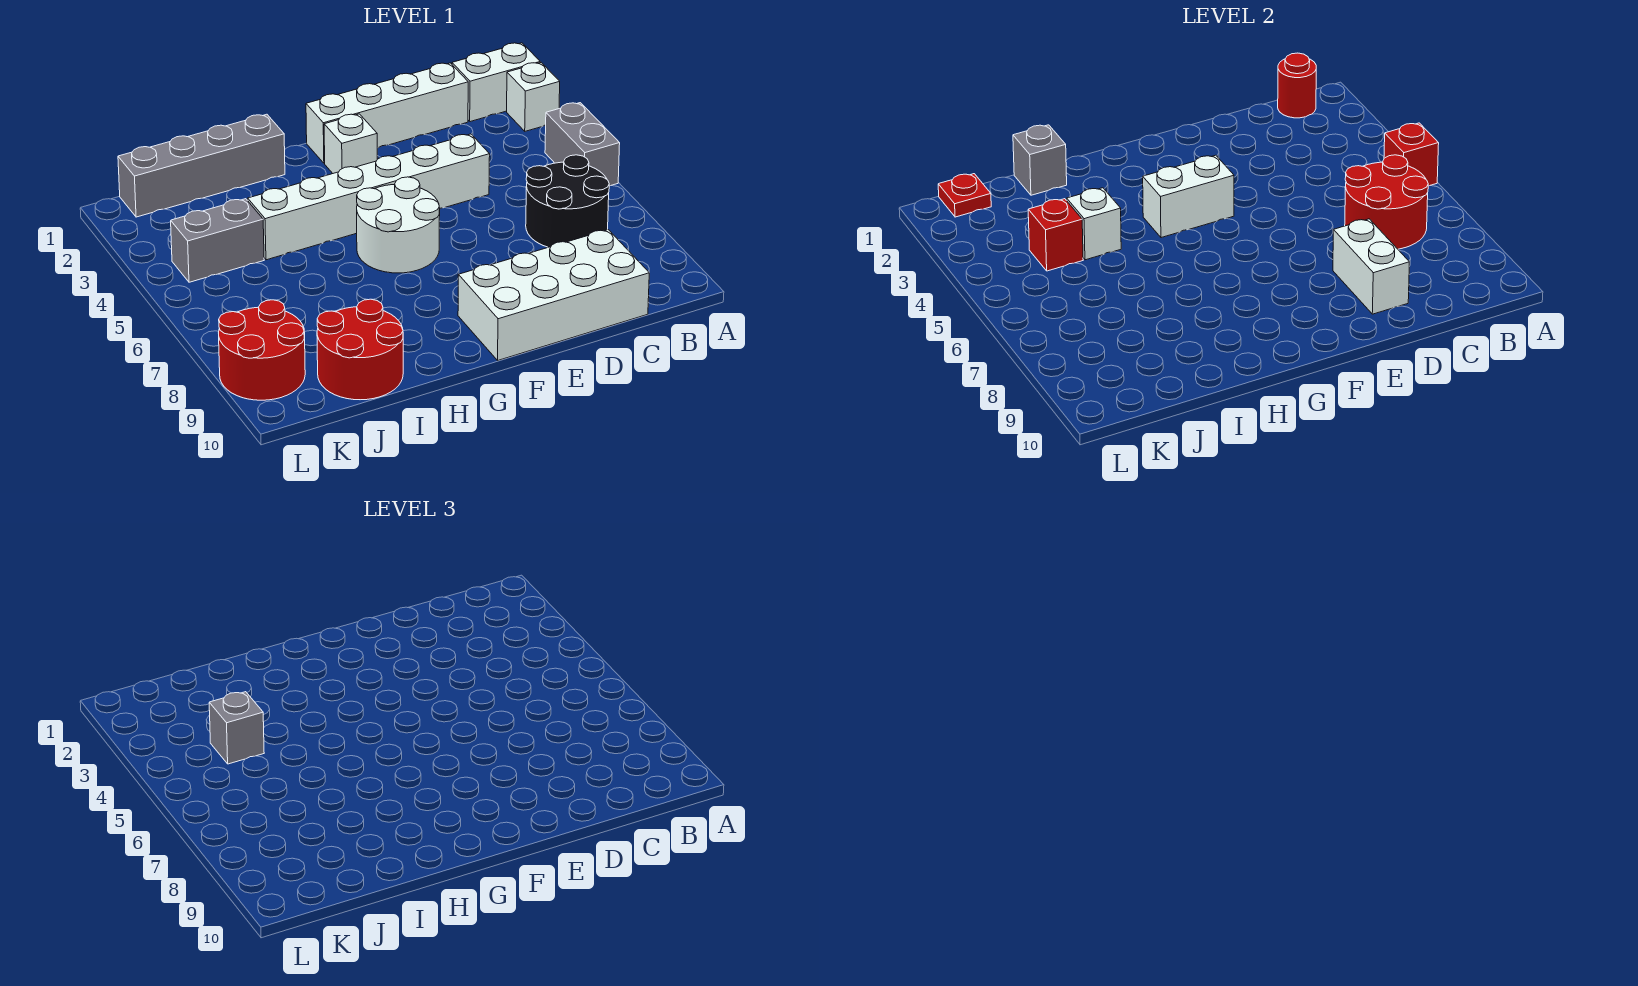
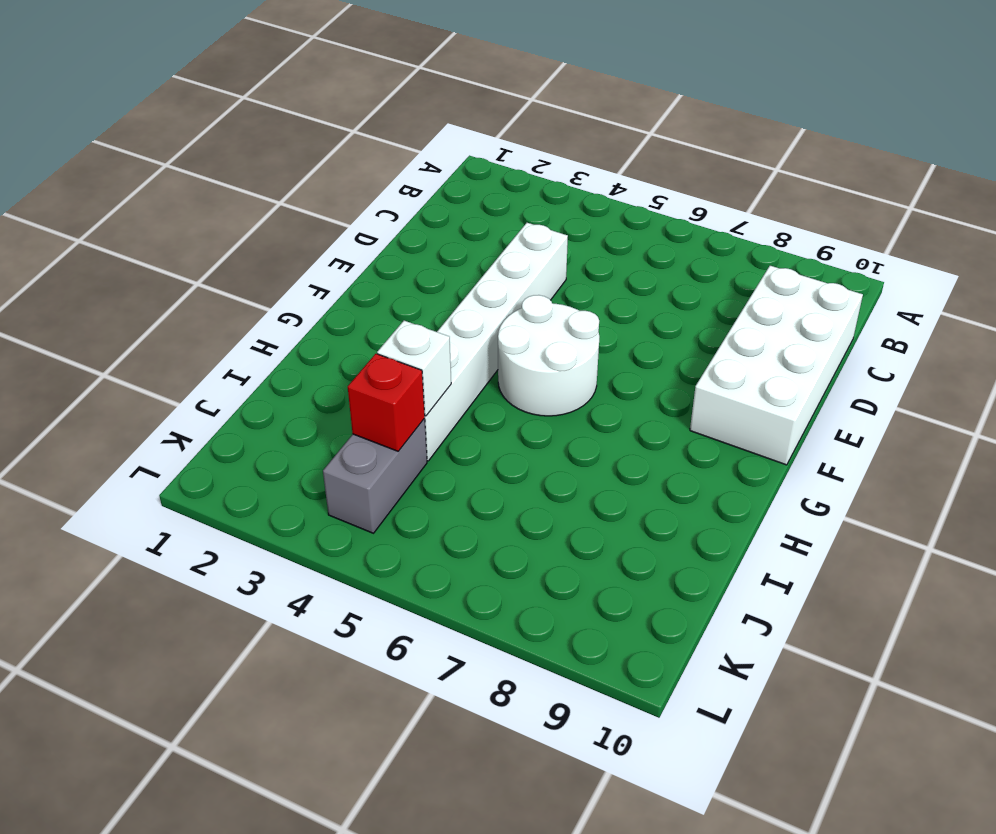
none -> white 1x2 brick [452,43,540,122]
none -> white 1x1 brick [507,63,560,131]
none -> grey 1x2 brick [545,103,620,186]

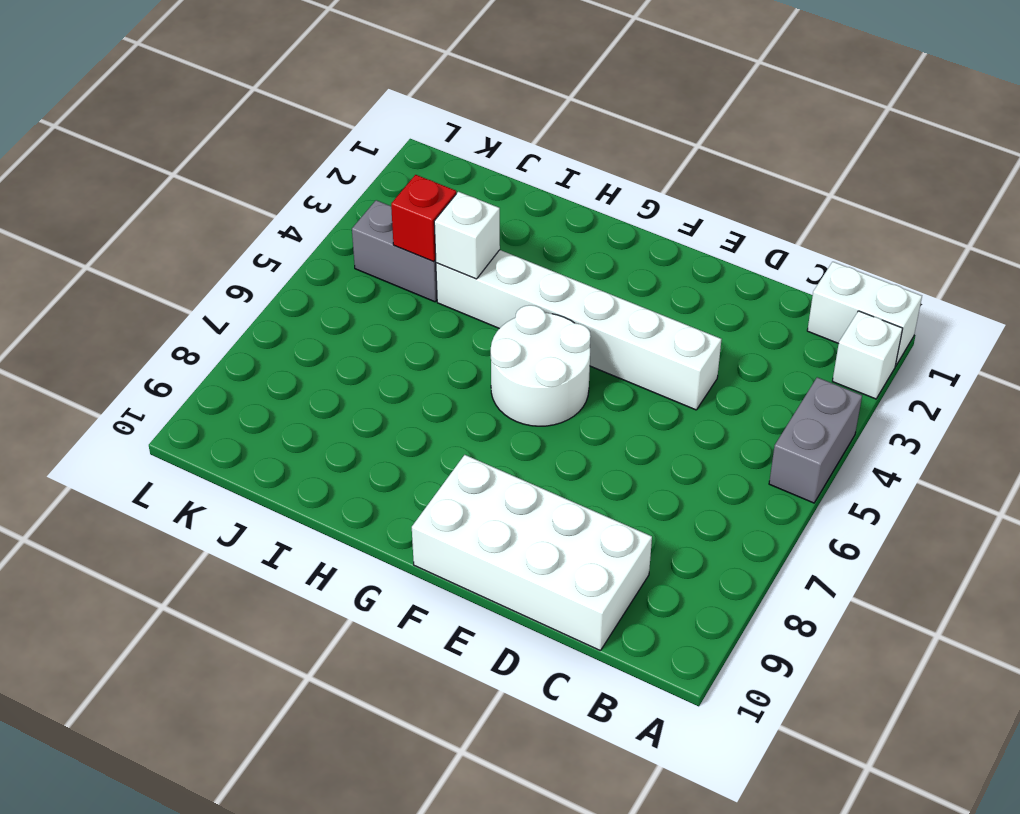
none -> black 2x2 round brick [526,155,609,247]
none -> white 1x4 brick [306,63,468,163]
none -> white 1x1 brick [324,114,377,173]

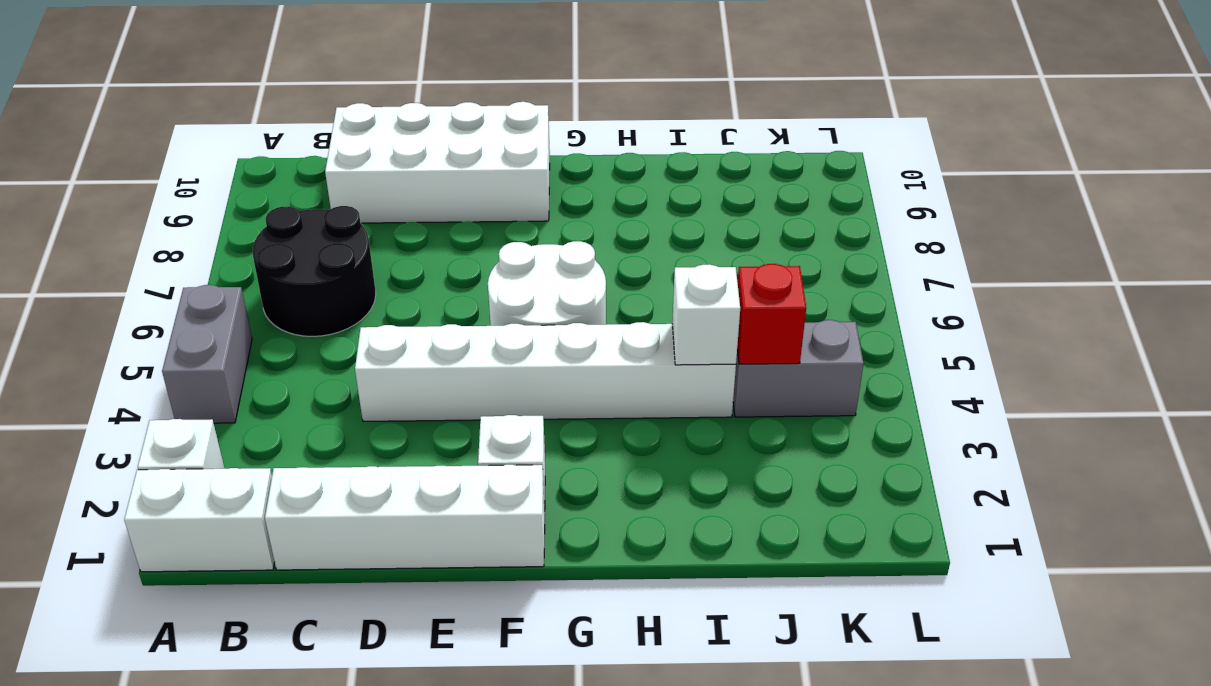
none -> grey 1x4 brick [118,114,285,217]
none -> red 2x2 round brick [317,299,403,400]
none -> red 2x2 round brick [219,300,305,400]

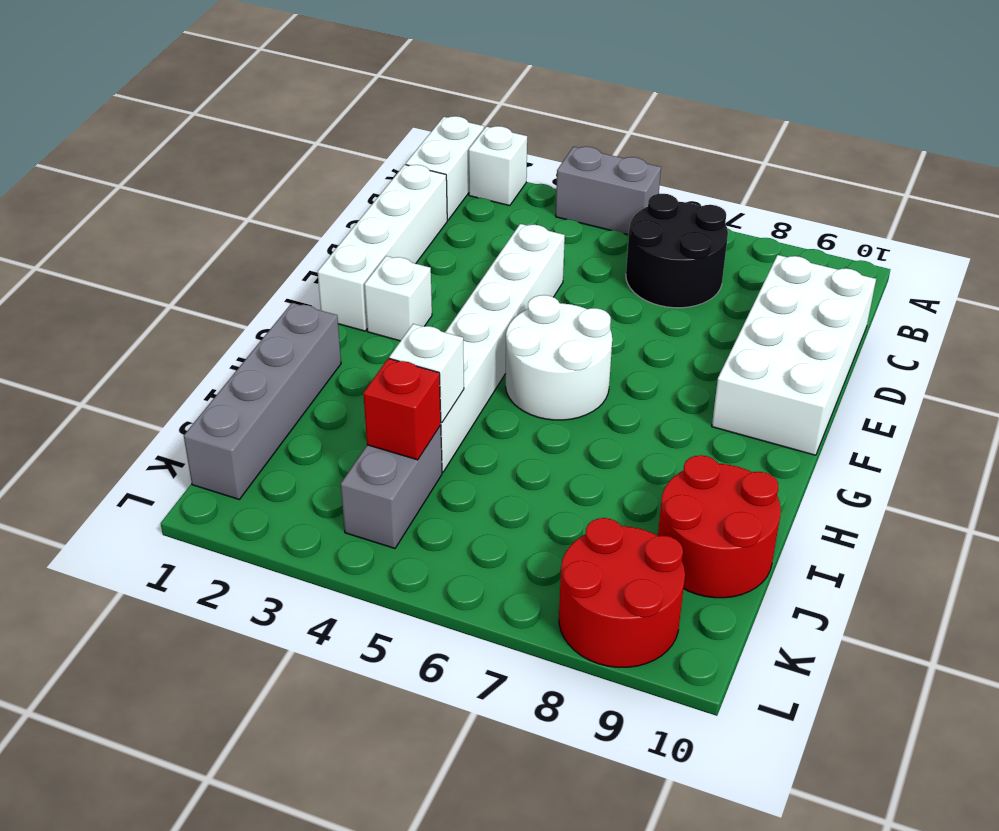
none -> red 1x1 brick [1384,123,1439,186]
none -> red 1x1 round brick [1278,53,1316,118]
none -> red 2x2 round brick [1345,155,1428,249]

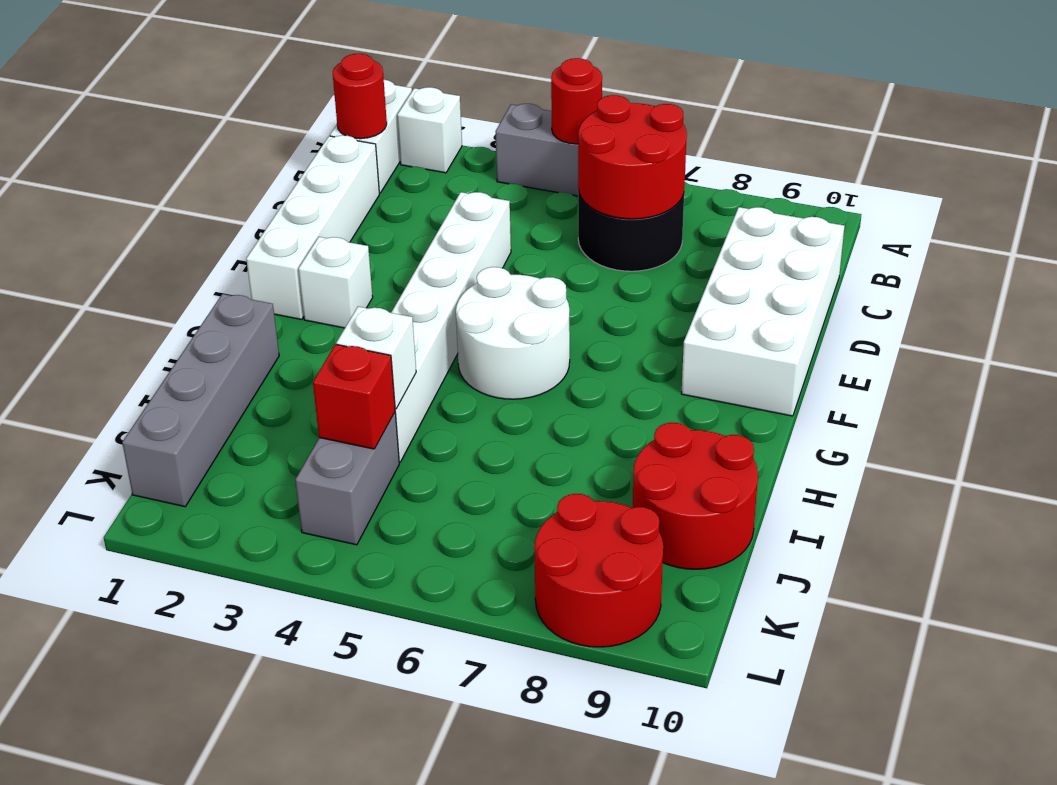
red 1x1 round brick [551,58,602,144] -> red 1x1 brick [1384,123,1439,186]
none -> white 1x2 brick [1333,219,1409,314]
none -> white 1x2 brick [1143,155,1234,238]
none -> grey 1x1 brick [1013,125,1067,195]

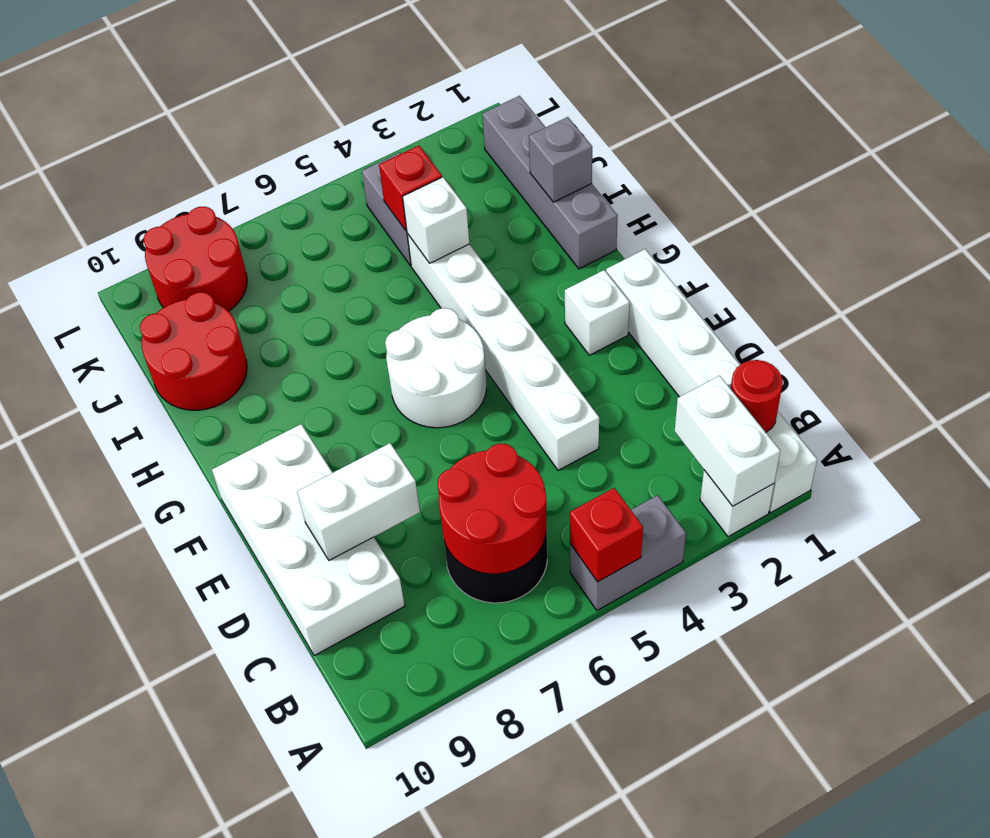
white 1x2 brick [675,376,780,506] -> white 1x2 brick moved to [1143,155,1234,238]
none -> red 1x1 plate [938,174,991,217]
none -> grey 1x1 brick [209,692,264,764]

